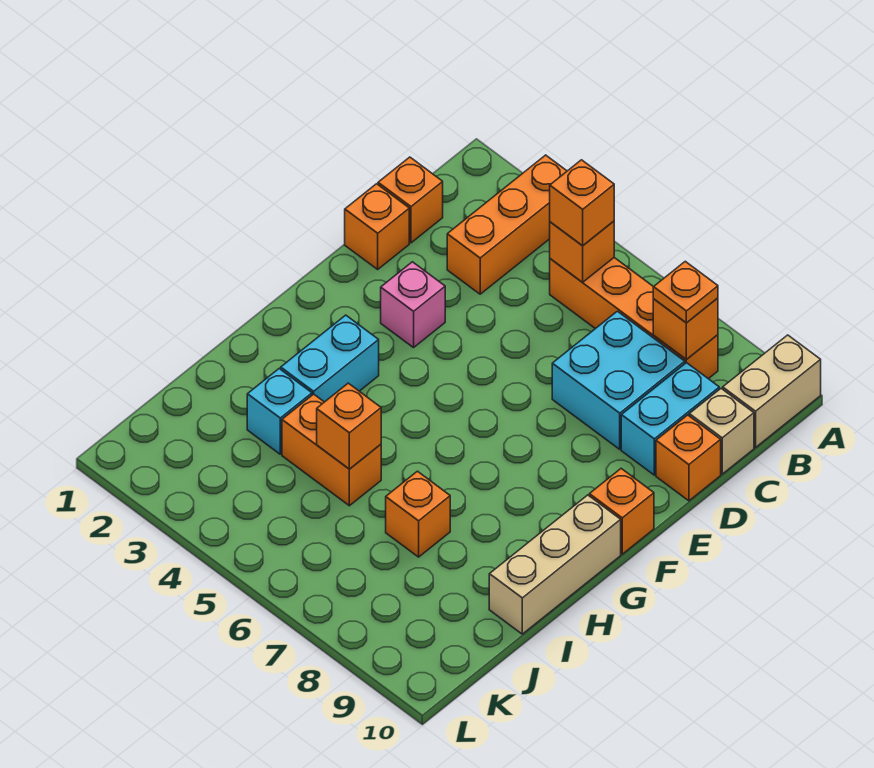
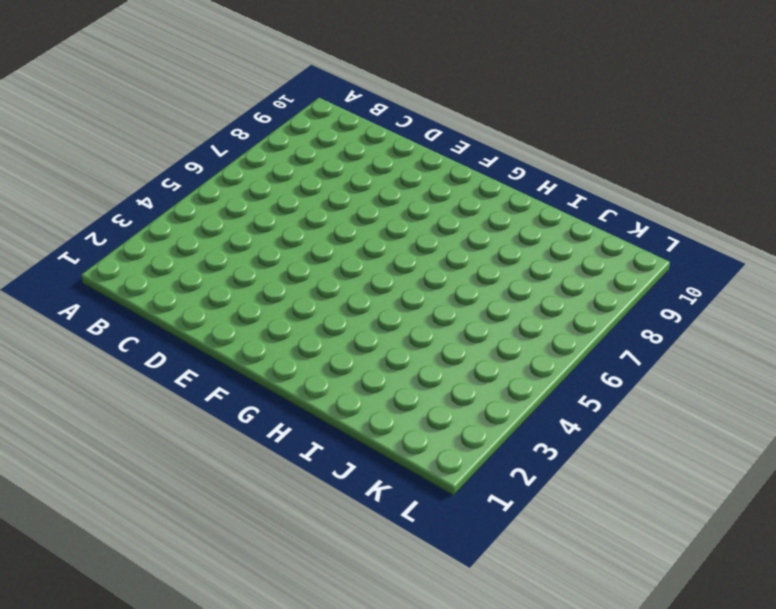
none -> orange 1x3 brick [447,155,567,294]
none -> tan 1x2 brick [723,335,821,447]
none -> orange 1x4 brick [550,258,718,379]

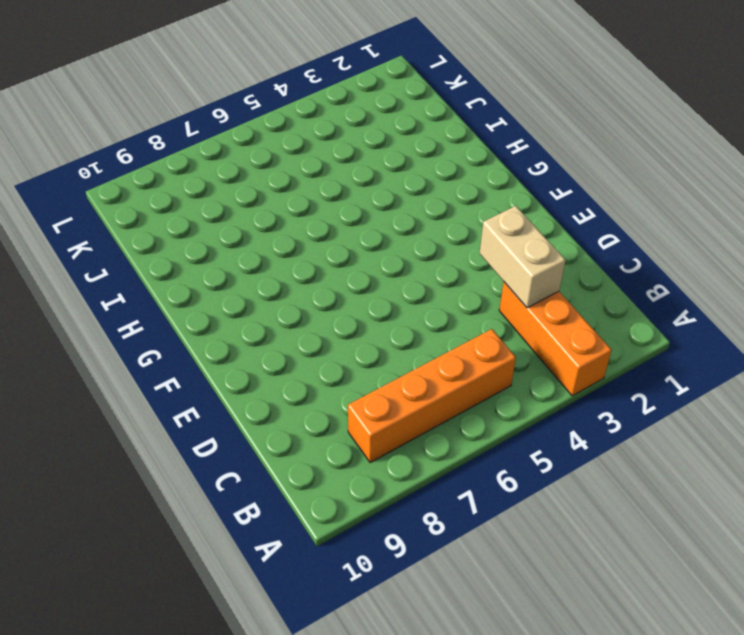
tan 1x2 brick [480,206,566,308] -> tan 1x2 brick moved to [723,335,821,447]
none -> orange 1x1 brick [378,157,443,243]
none -> cyan 2x2 brick [552,311,685,449]
none -> cyan 1x2 brick [621,363,719,475]

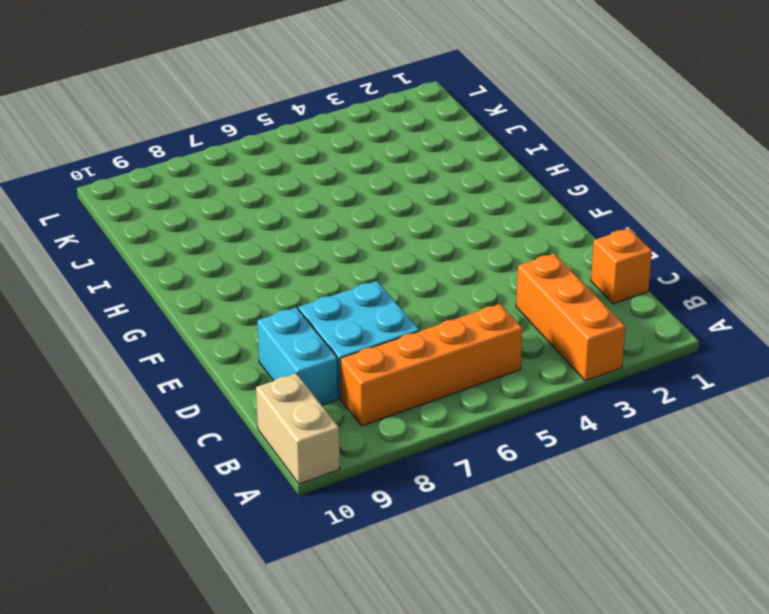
none -> tan 1x1 brick [689,389,754,474]
none -> orange 1x1 brick [345,184,409,269]
none -> orange 1x1 brick [656,415,721,501]

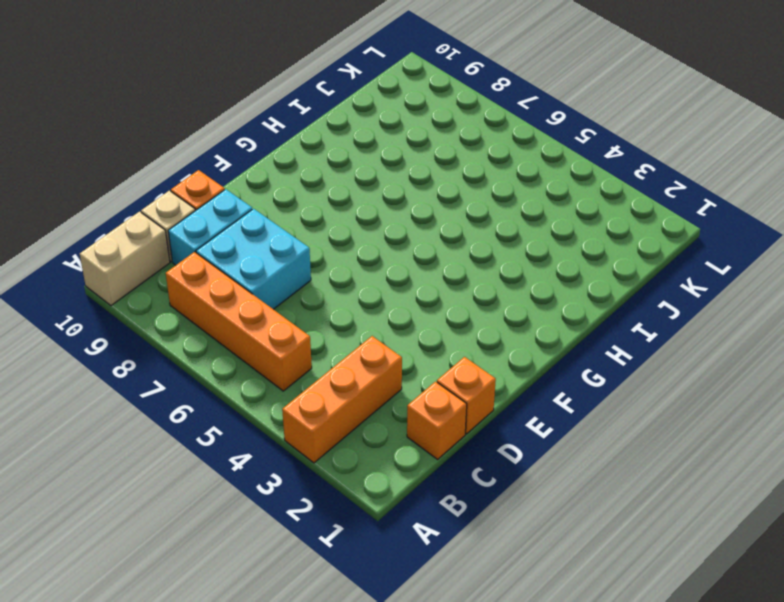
none -> pink 1x1 brick [381,262,445,348]
none -> orange 1x1 brick [589,469,654,554]
none -> cyan 1x2 brick [281,315,379,402]

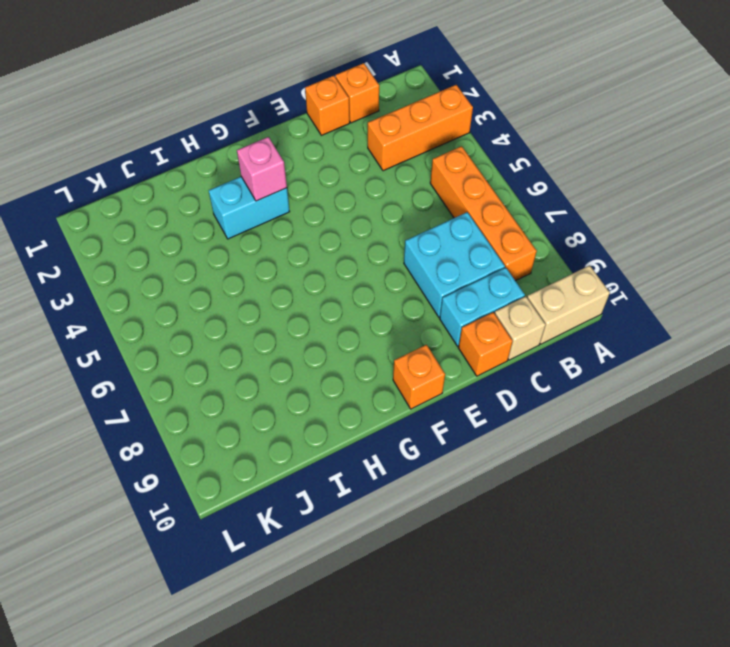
pink 1x1 brick [237,137,287,201] -> pink 1x1 brick moved to [381,262,445,348]
none -> tan 1x3 brick [489,495,621,634]
none -> cyan 1x1 brick [247,369,312,454]
none -> orange 1x2 brick [282,394,381,506]

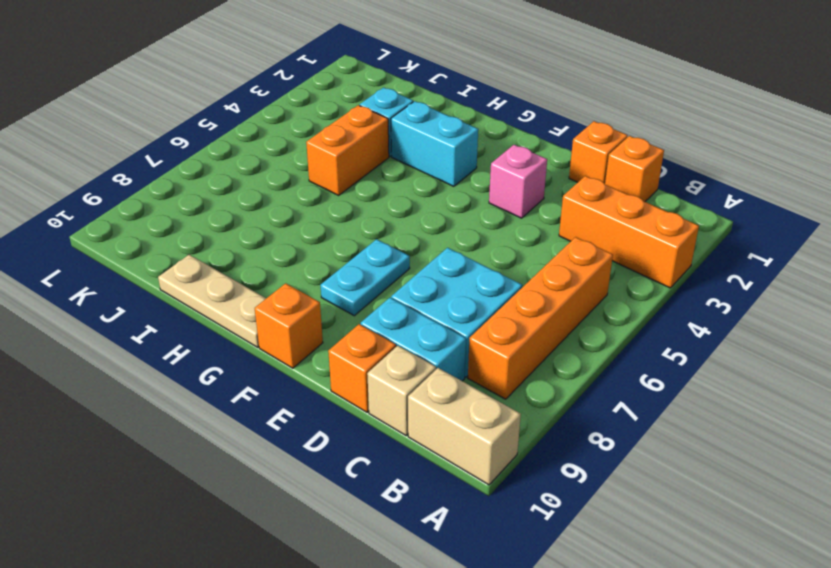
cyan 1x2 plate [320,239,410,316] -> none
tan 1x3 plate [158,255,266,347] -> tan 1x3 brick [489,495,621,634]
none -> orange 1x1 brick [386,471,450,557]
none -> orange 1x1 brick [550,221,614,282]
none -> orange 1x1 brick [653,298,718,360]

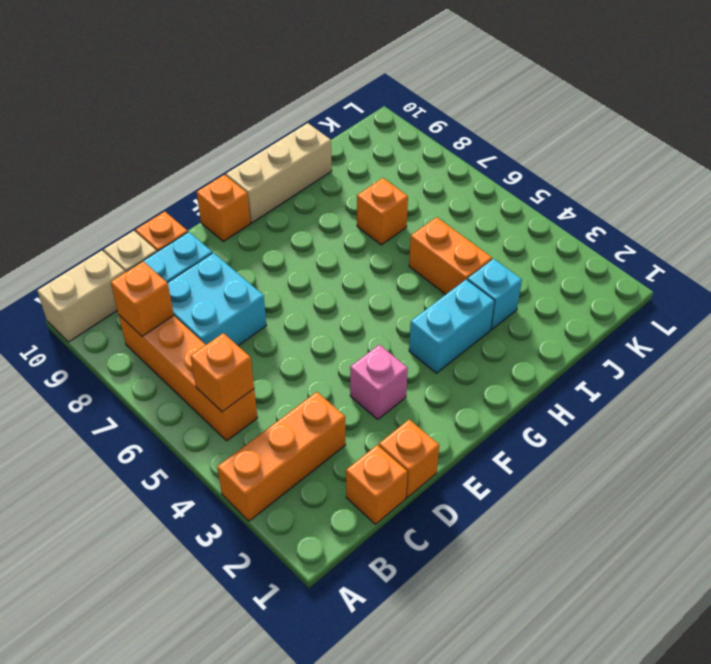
none -> orange 1x1 brick [317,383,381,469]
none -> orange 1x1 brick [550,160,614,245]
none -> orange 1x1 plate [653,261,718,323]

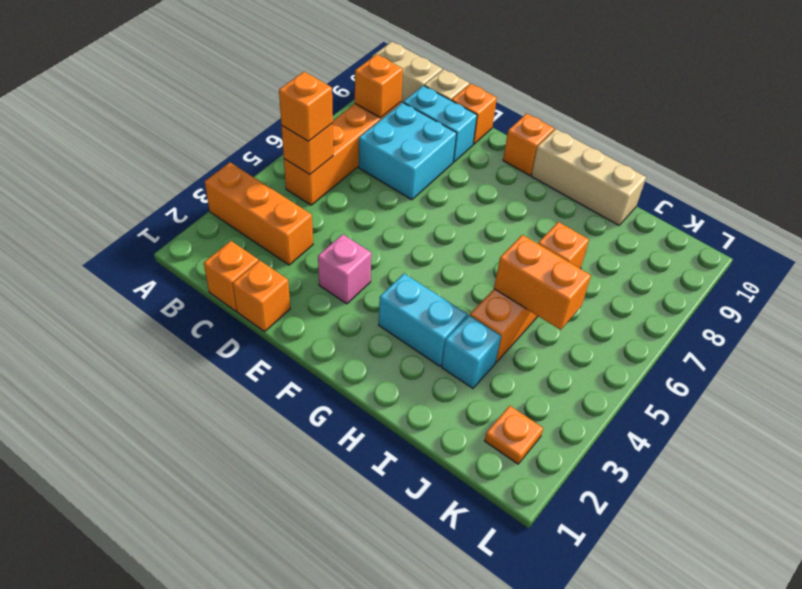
orange 1x2 brick [494,235,591,330] -> orange 1x1 brick [317,383,381,469]
orange 1x1 plate [485,406,543,464] -> orange 1x1 plate moved to [653,261,718,323]

